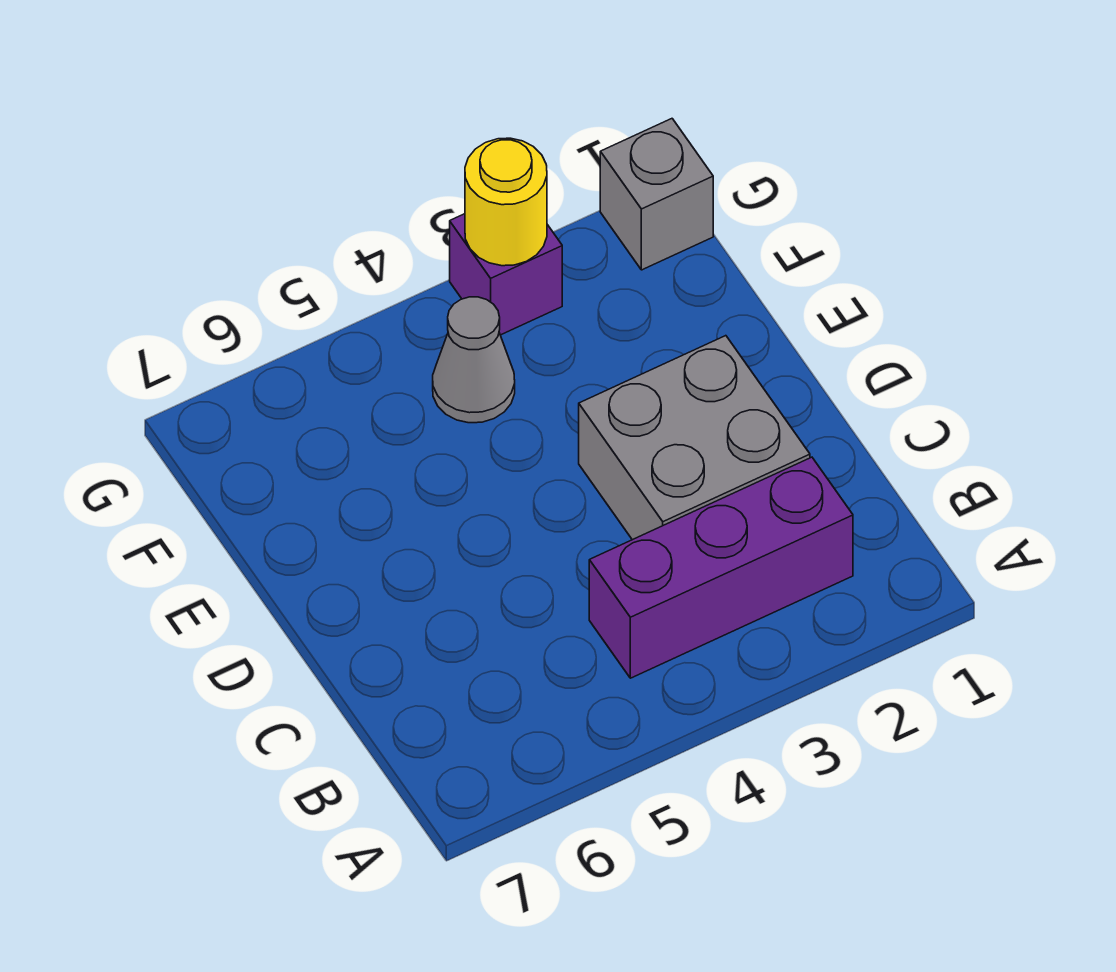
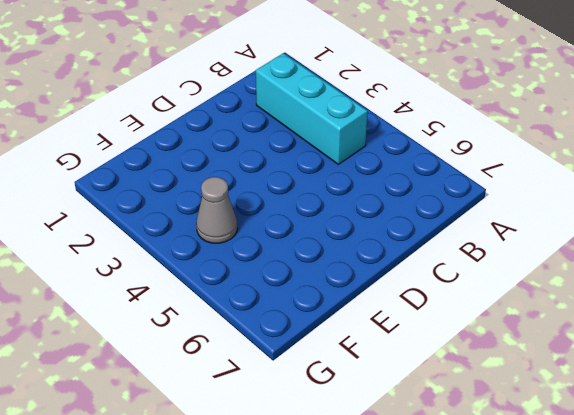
cyan 1x3 brick [256,53,368,164] -> purple 1x3 brick [589,457,853,678]
none -> grey 2x2 brick [579,336,810,540]
none -> grey 1x1 brick [600,119,713,270]

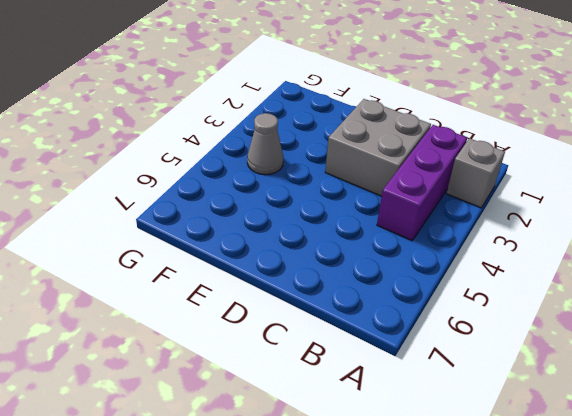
grey 1x1 brick [446,138,505,208] -> grey 1x1 brick moved to [600,119,713,270]
none -> purple 1x1 brick [450,214,562,335]
none -> yellow 1x1 round brick [465,138,547,266]

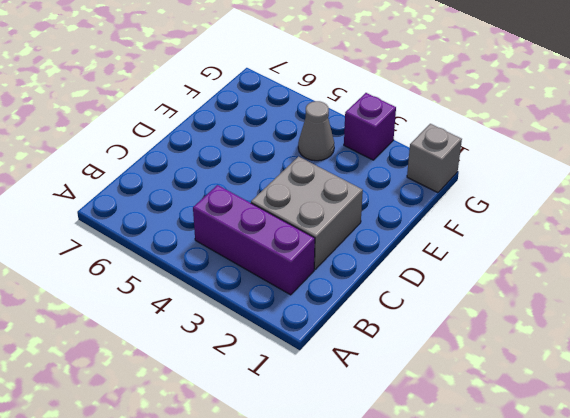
none -> yellow 1x1 round brick [465,138,547,266]

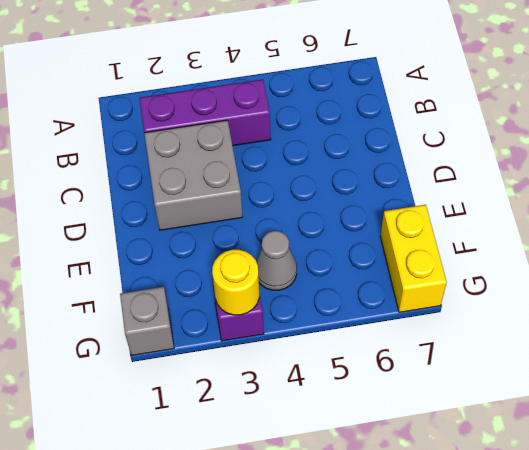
yellow 1x2 brick [380,205,447,312] -> none

